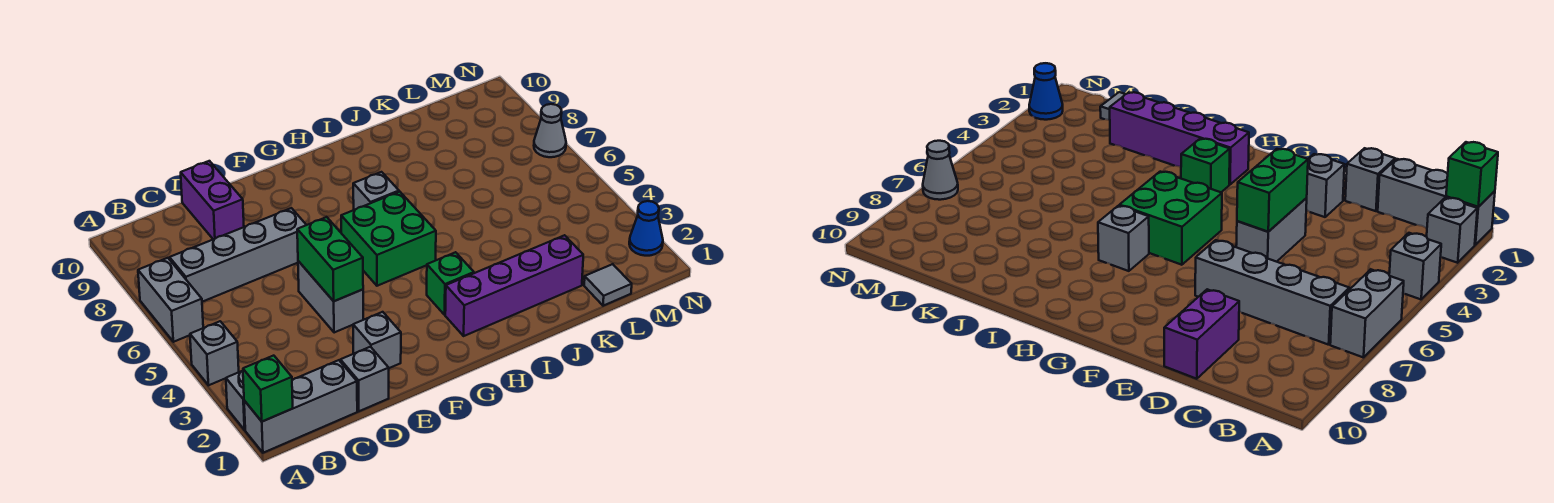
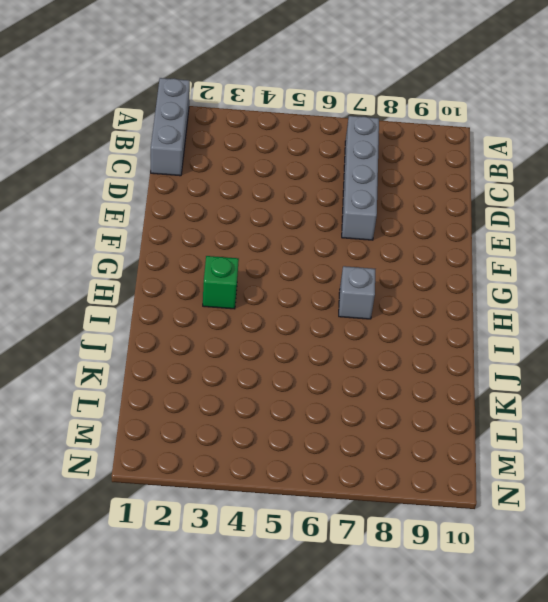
none -> grey 1x1 brick [226,371,245,430]
none -> grey 1x1 brick [190,321,239,385]
none -> grey 1x2 brick [138,258,203,342]

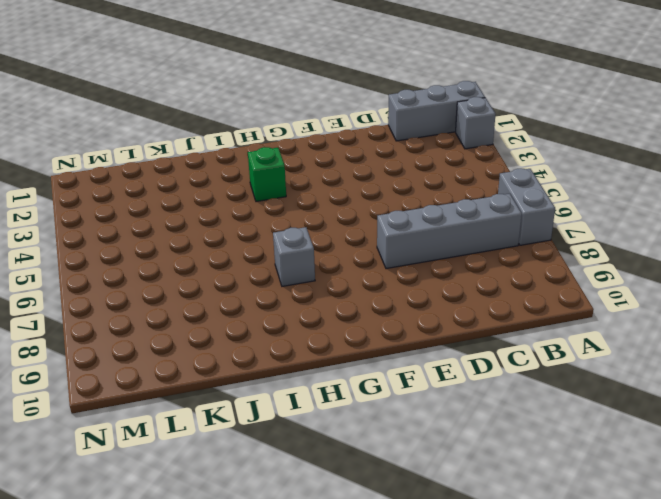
none -> grey 1x1 brick [190,321,239,385]
none -> grey 1x1 brick [340,347,389,411]
none -> purple 1x2 brick [181,161,244,239]

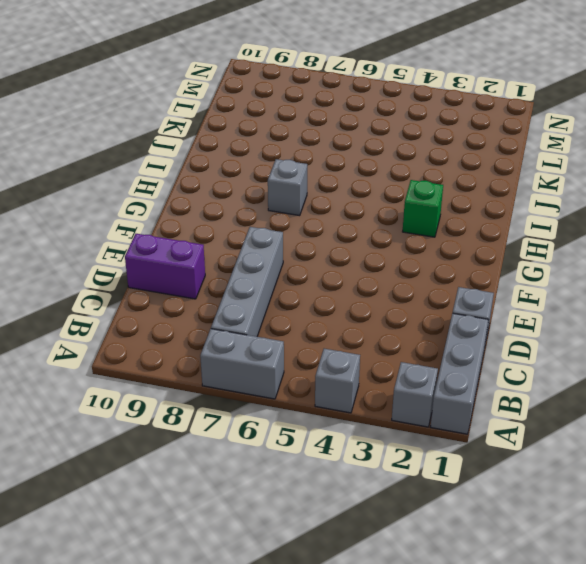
none -> grey 1x1 brick [353,312,401,368]
none -> grey 1x2 brick [298,261,363,333]
none -> green 2x2 brick [341,192,436,286]

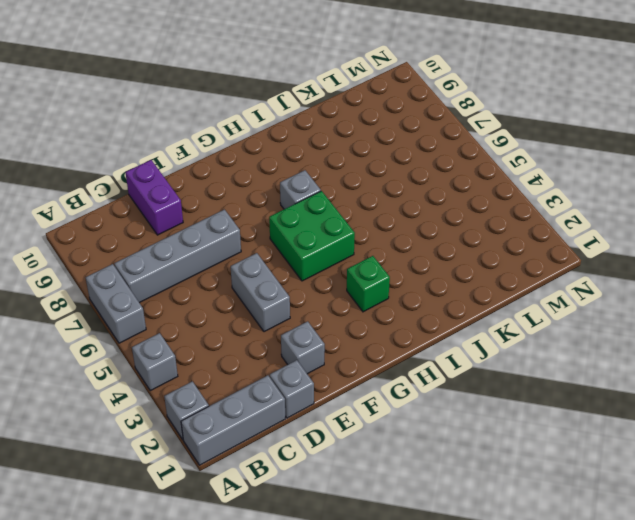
none -> purple 1x4 brick [445,235,583,336]
none -> grey 1x1 tile [584,264,632,306]
none -> blue 1x1 cone [629,201,663,256]

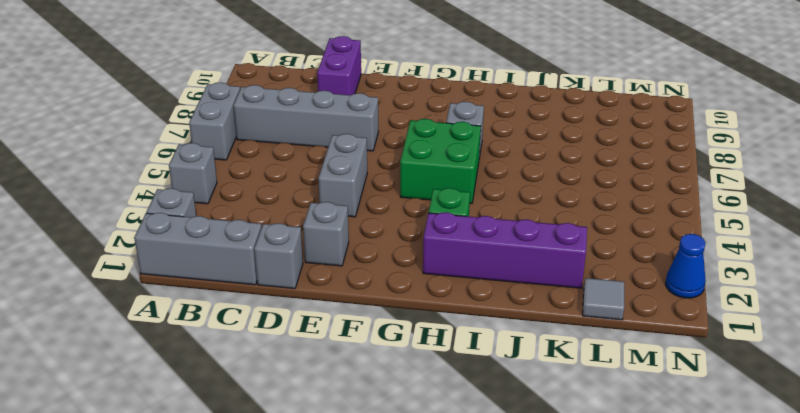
none -> grey 1x1 cone [534,104,566,157]
none -> green 1x1 brick [243,356,293,422]
none -> green 1x2 brick [297,217,363,301]

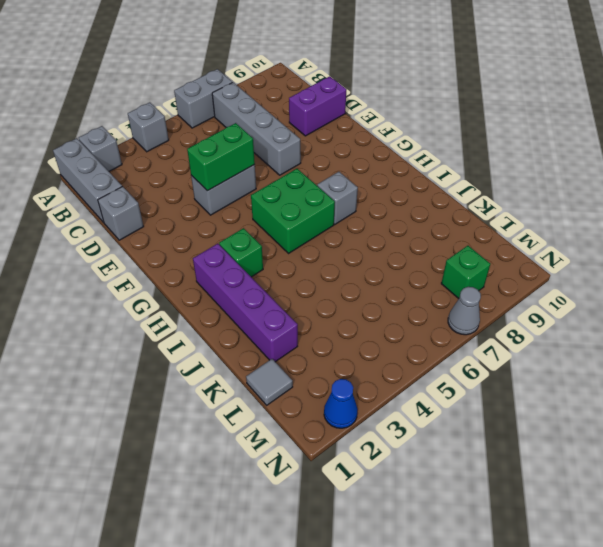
green 1x1 brick [441,246,490,299] -> green 1x1 brick moved to [243,356,293,422]
none -> grey 1x1 brick [353,312,401,368]

